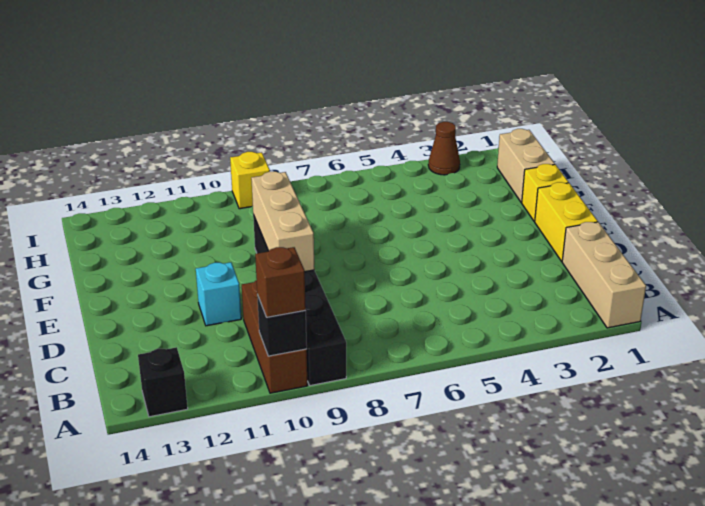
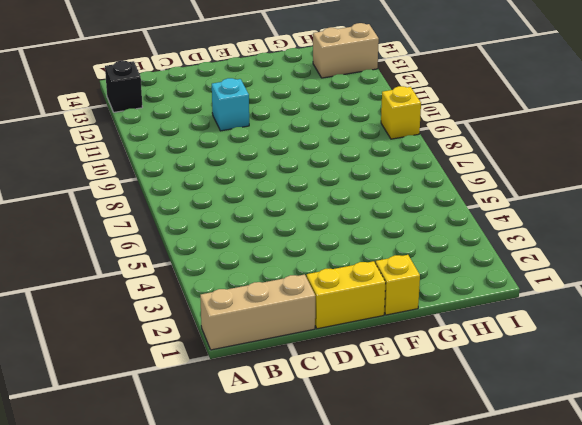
tan 1x2 brick [313,23,379,78] -> tan 1x2 brick moved to [497,129,555,203]
none -> black 1x6 brick [253,215,346,386]
none -> brown 1x3 brick [242,280,308,393]
none -> brown 1x1 cone [428,122,460,175]

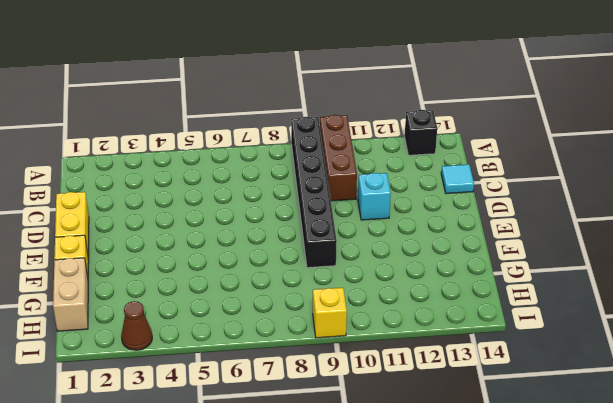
cyan 1x1 tile [441,164,474,194] -> none
none -> tan 1x3 brick [562,222,646,328]
none -> black 1x1 brick [257,295,307,356]
none -> tan 1x3 brick [251,171,314,272]

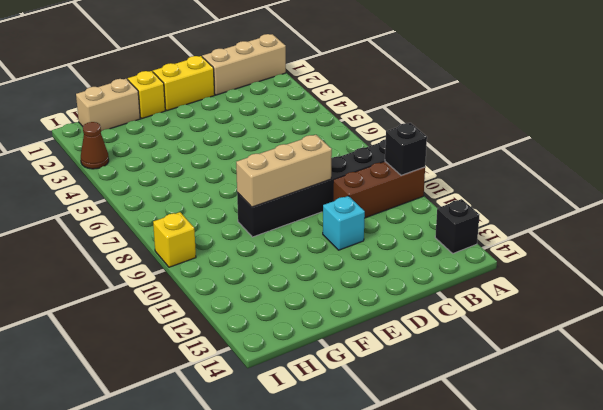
none -> brown 1x1 brick [255,247,306,317]

